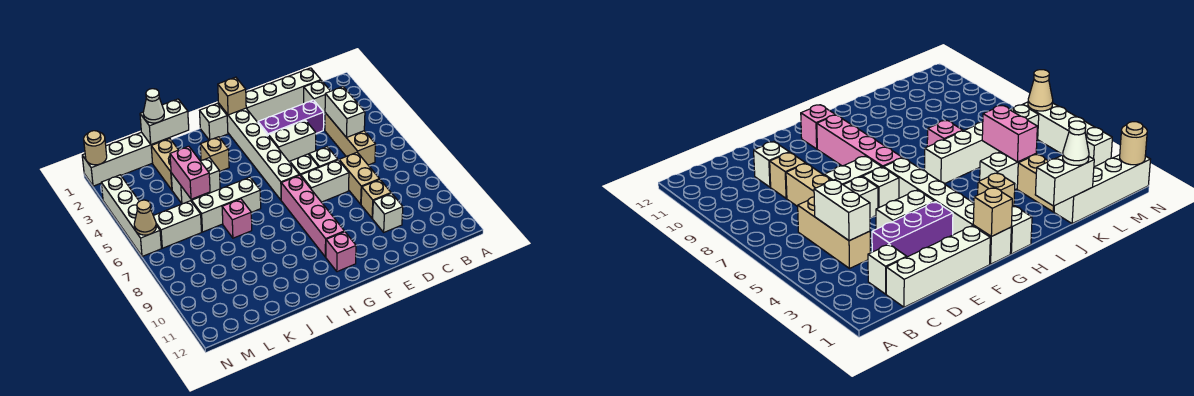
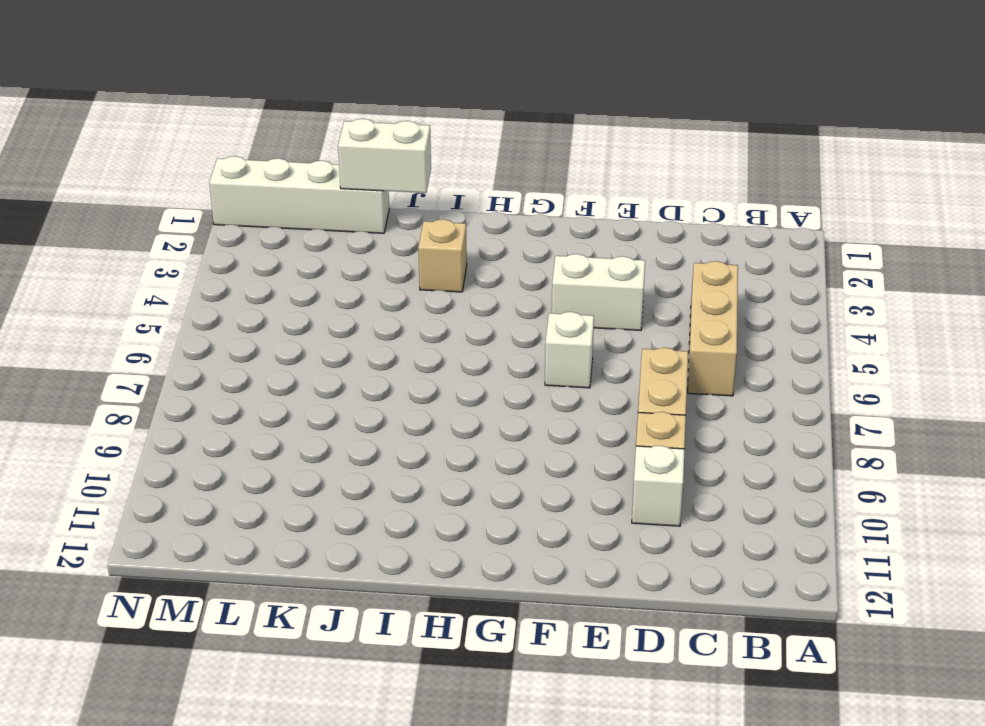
none -> white 1x4 brick [246,68,321,122]
none -> white 1x1 brick [304,80,330,113]
none -> purple 1x3 brick [258,100,324,135]
none -> white 1x1 brick [309,147,338,167]

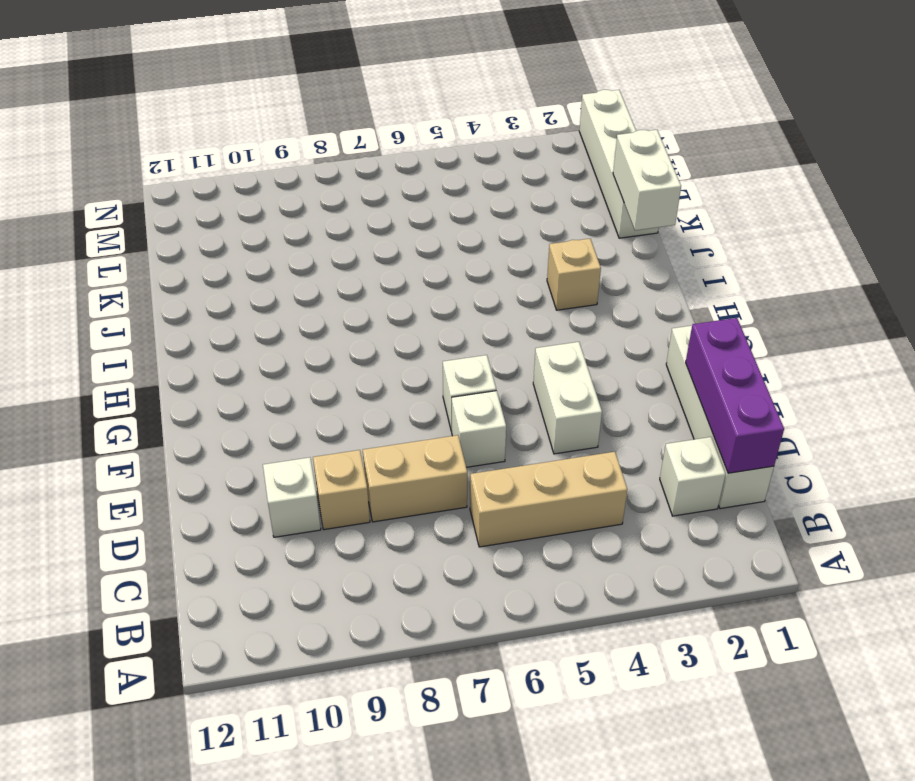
purple 1x3 brick [686,318,784,473] -> purple 1x3 brick moved to [258,100,324,135]
none -> white 1x2 brick [301,160,349,202]
none -> white 1x6 brick [219,104,299,200]
none -> pink 1x4 brick [281,175,345,257]
none -> pink 1x1 brick [326,232,356,272]

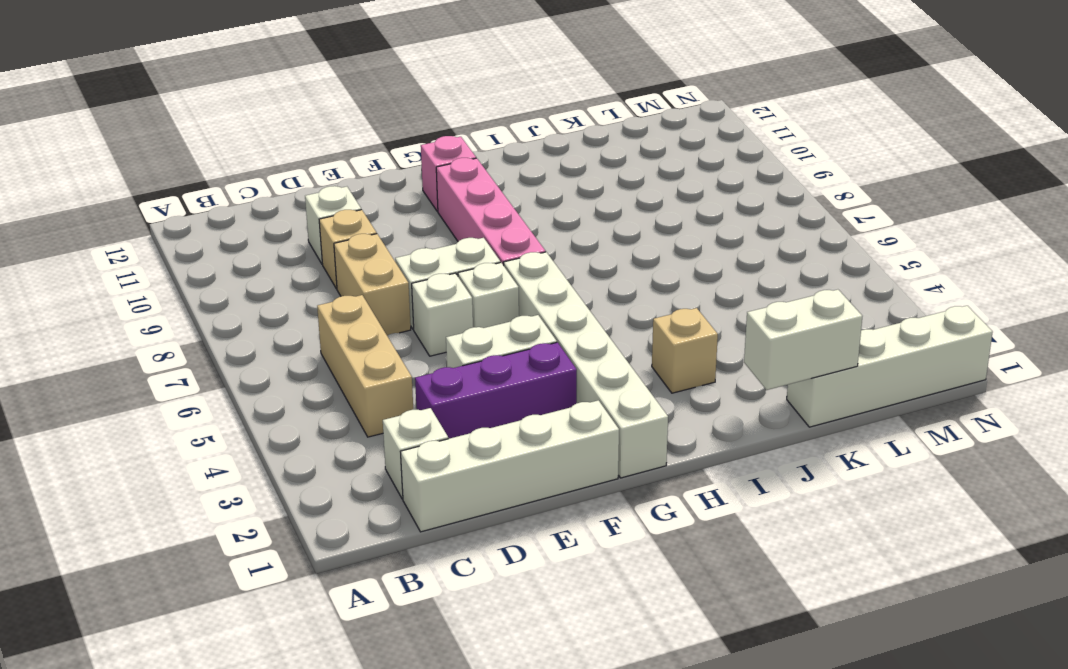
none -> white 1x1 brick [200,103,228,140]
none -> white 1x3 brick [192,177,261,232]
none -> white 1x2 brick [171,158,220,204]
none -> pink 1x1 brick [222,199,252,238]

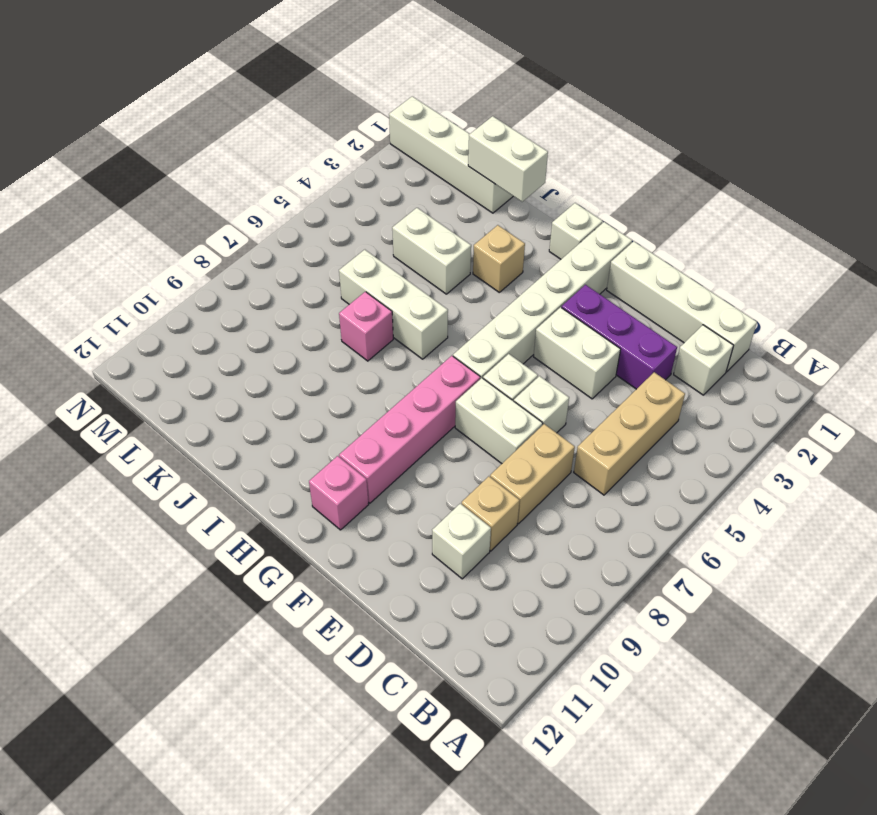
none -> tan 1x2 brick [151,138,178,190]
none -> white 1x2 brick [153,201,202,248]
none -> white 1x4 brick [101,175,161,257]
none -> white 1x2 brick [325,87,365,138]

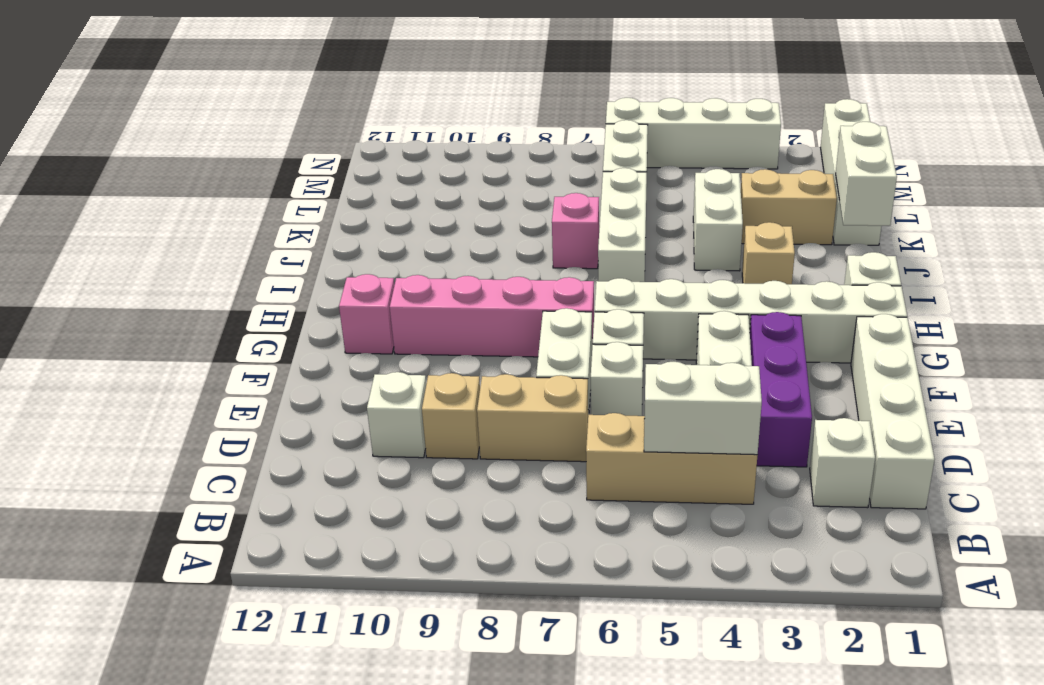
none -> tan 1x1 brick [218,77,246,115]
none -> pink 1x2 brick [170,146,210,199]
none -> tan 1x1 round brick [84,131,107,165]
none -> tan 1x1 cone [134,200,156,235]

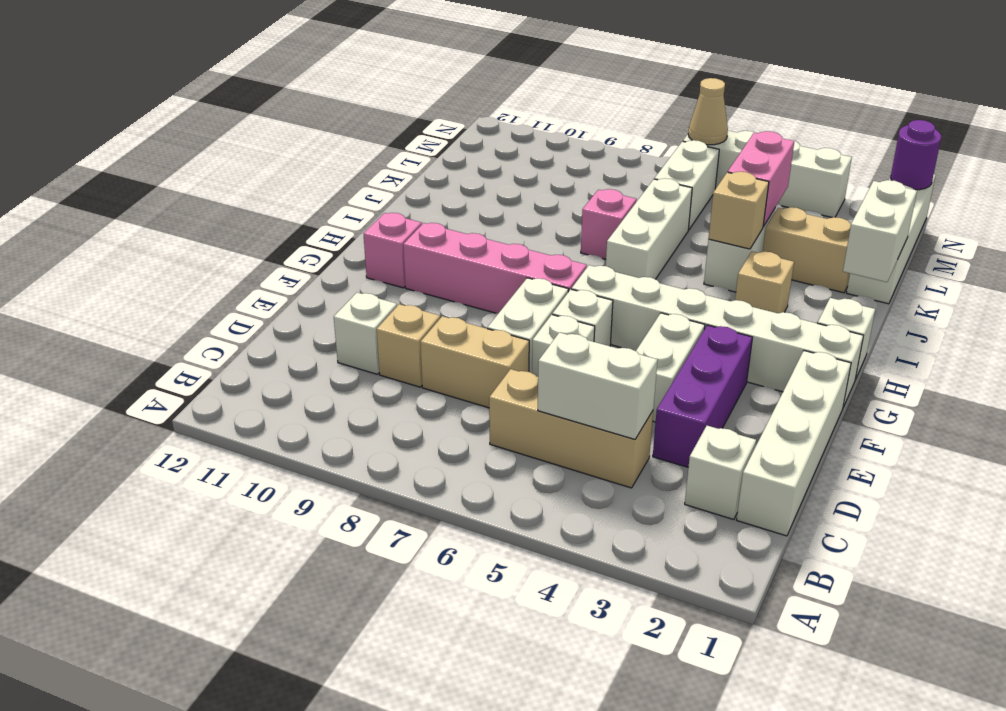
tan 1x1 brick [708,172,769,249] -> tan 1x1 brick moved to [218,77,246,115]
pink 1x2 brick [728,131,794,227] -> pink 1x2 brick turned to [170,146,210,199]
purple 1x1 round brick [891,120,941,190] -> tan 1x1 round brick [84,131,107,165]
none -> white 1x1 cone [143,89,164,123]

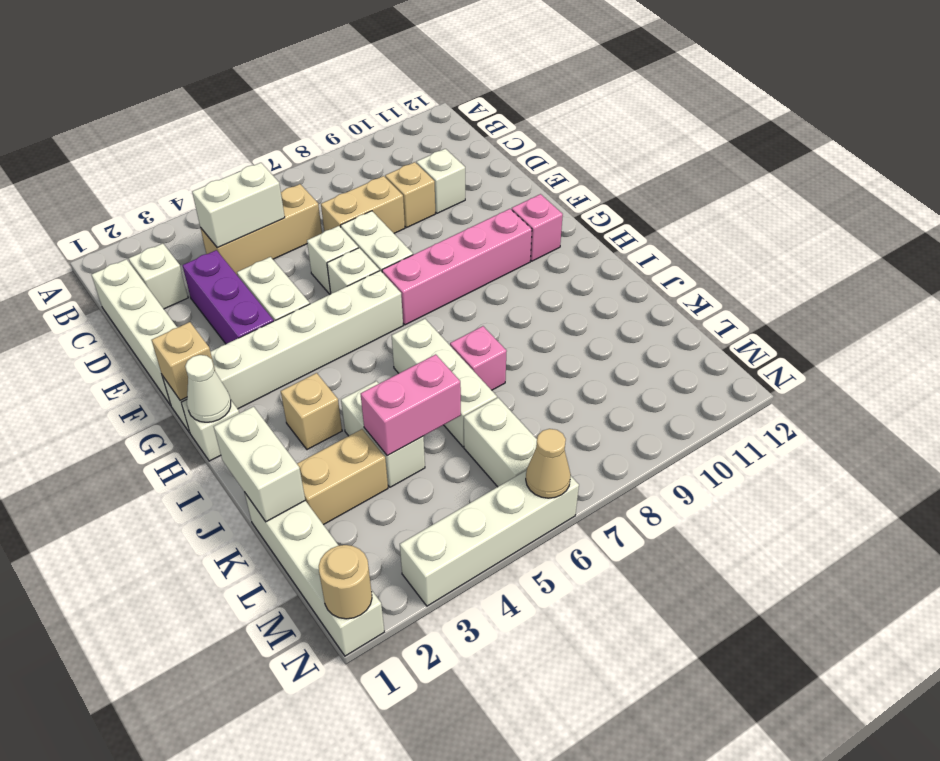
white 1x1 cone [185,355,231,422] -> white 1x1 cone moved to [143,89,164,123]

